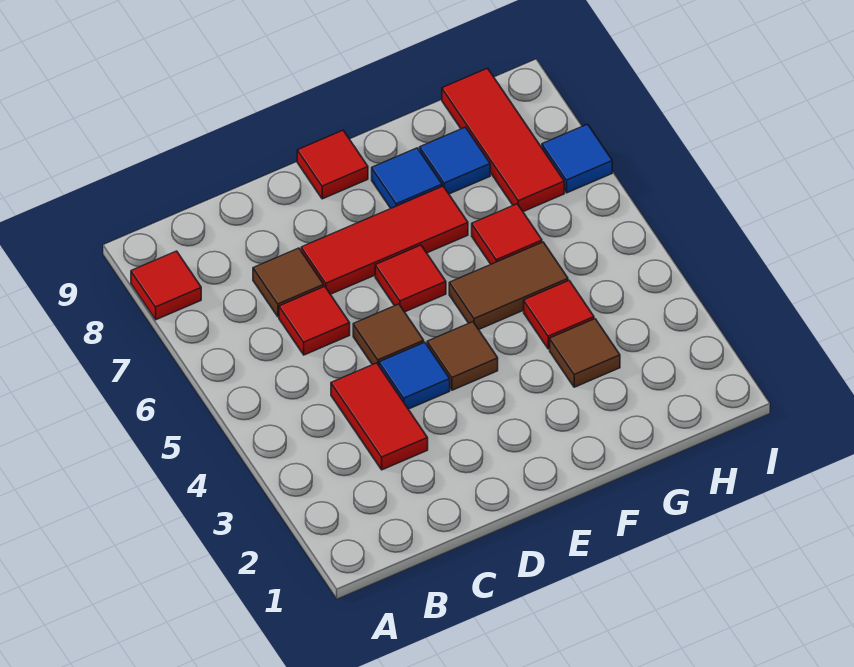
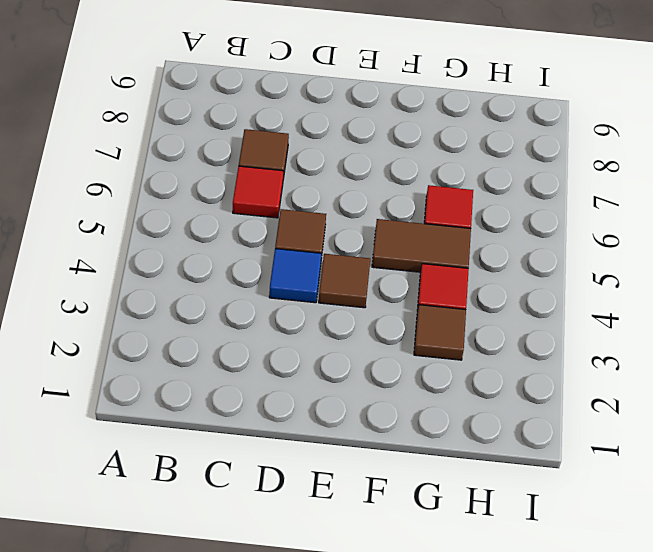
none -> red 1x1 tile [131,251,201,320]
none -> red 1x2 tile [331,363,428,470]
none -> red 1x3 tile [301,186,468,294]

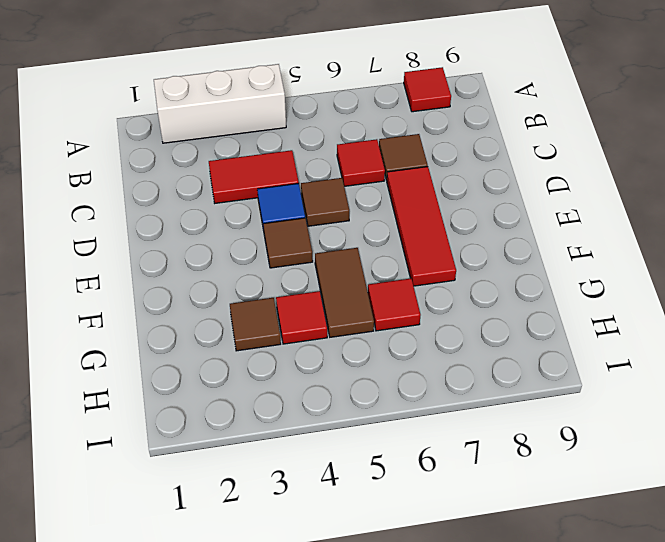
white 1x3 brick [154,64,286,143] -> none
none -> red 1x1 tile [375,245,446,312]
none -> red 1x1 tile [297,130,368,199]
none -> blue 1x1 tile [372,148,442,208]

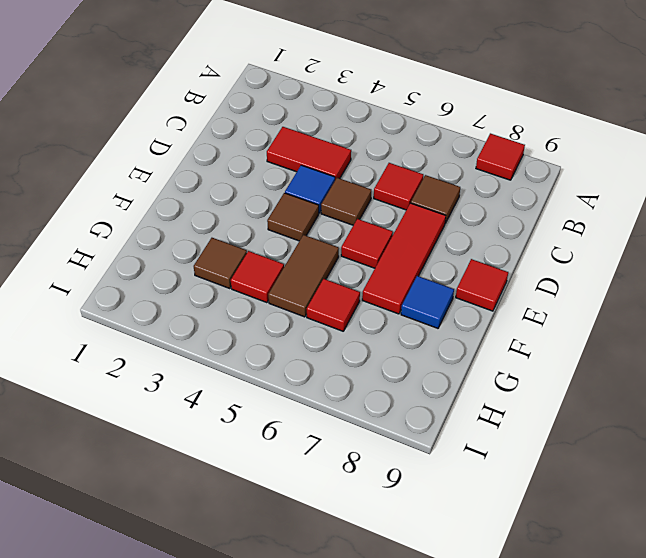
none -> blue 1x1 tile [420,127,490,194]
none -> red 1x3 tile [442,68,564,212]
none -> blue 1x1 tile [542,124,612,193]

